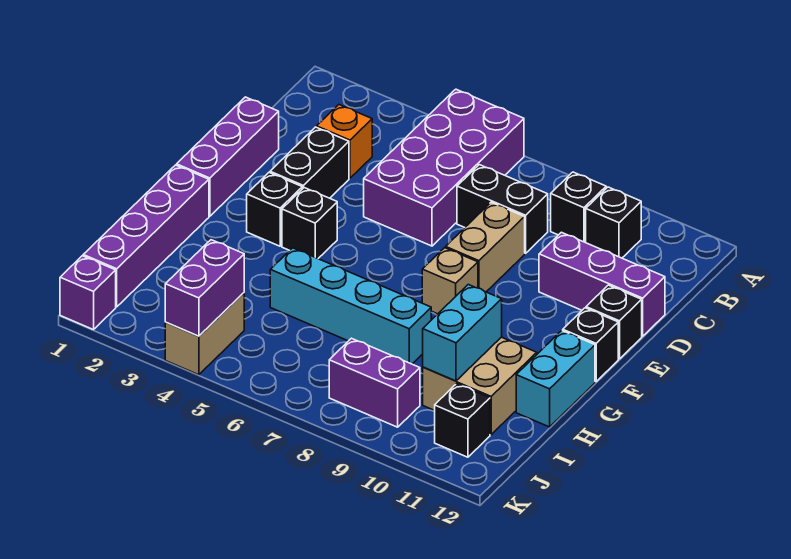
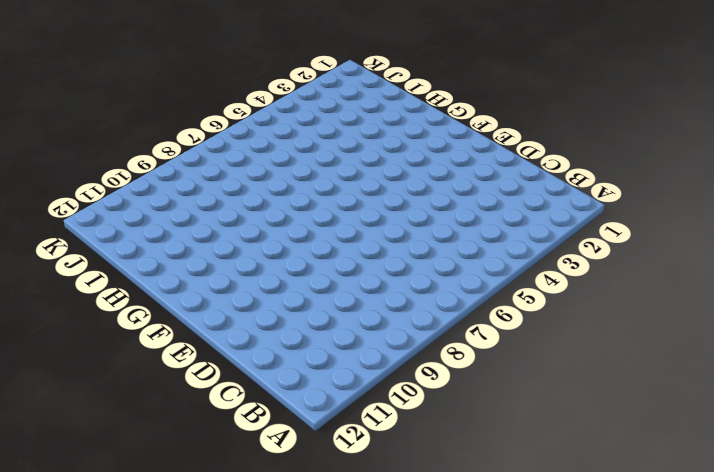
none -> purple 2x4 brick [364,89,524,246]
none -> black 1x1 brick [551,172,606,243]
none -> black 1x1 brick [586,187,641,258]

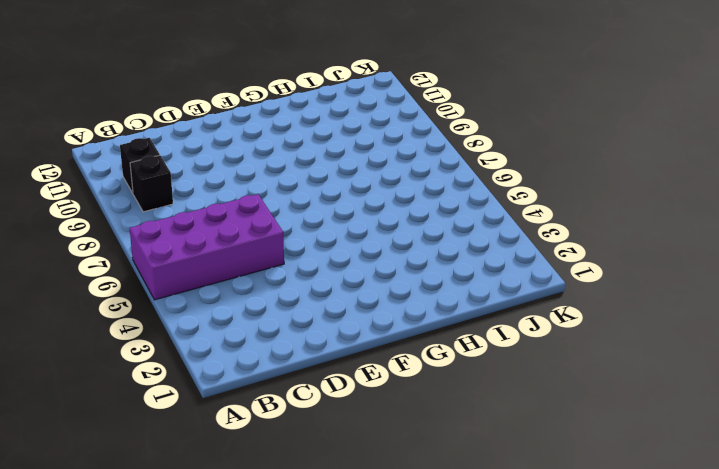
none -> orange 1x1 brick [317,105,372,178]
none -> black 1x2 brick [457,165,548,253]
none -> purple 1x3 brick [177,97,279,216]

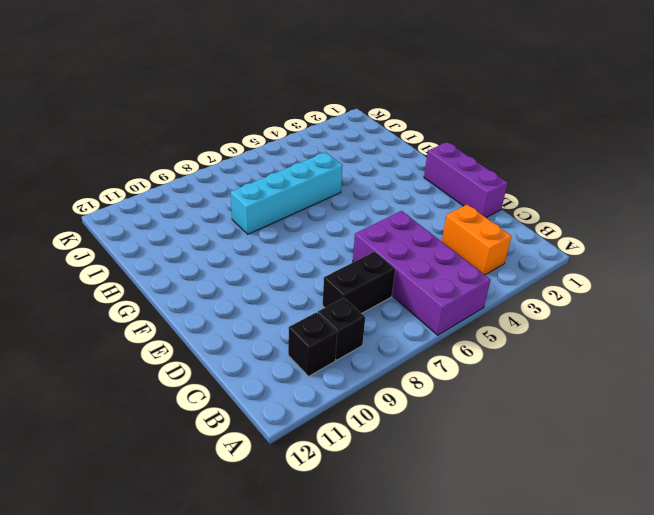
orange 1x2 brick [442,204,511,275] -> orange 1x1 brick [317,105,372,178]
none -> black 1x2 brick [270,127,349,198]
none -> tan 1x2 brick [446,202,525,292]
none -> purple 1x3 brick [539,232,665,336]

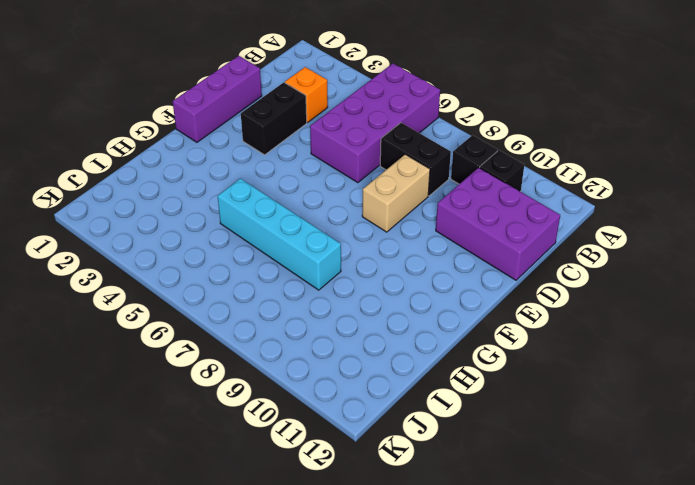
purple 2x3 brick [436,168,560,280] -> purple 1x3 brick [539,232,665,336]
none -> black 1x1 brick [586,285,642,359]
none -> black 1x1 brick [247,173,302,246]
none -> black 1x1 brick [282,188,337,258]

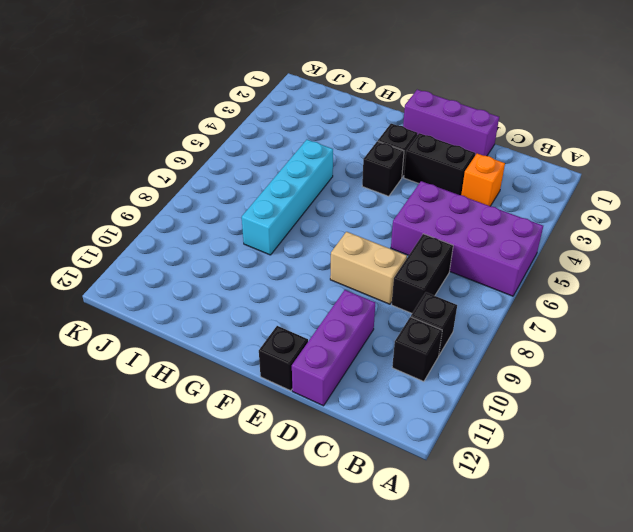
none -> tan 1x1 brick [422,248,478,314]
none -> black 1x1 brick [563,308,618,382]
none -> purple 1x4 brick [83,165,209,307]

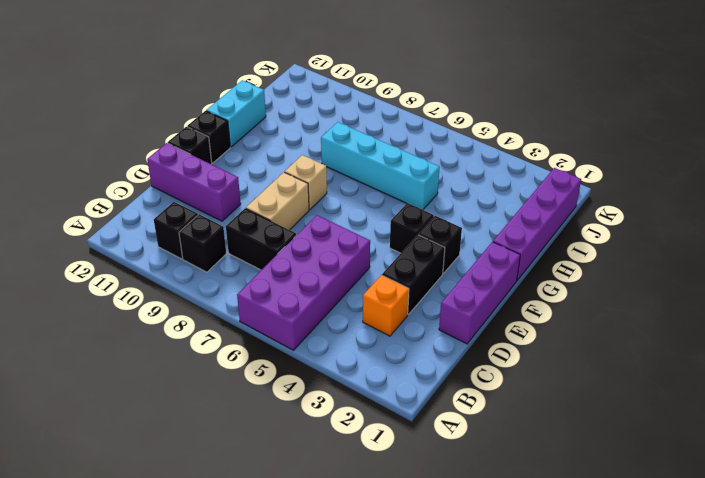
none -> tan 2x2 brick [423,337,537,434]
none -> tan 1x2 brick [165,293,244,375]
none -> purple 1x2 brick [329,338,420,427]

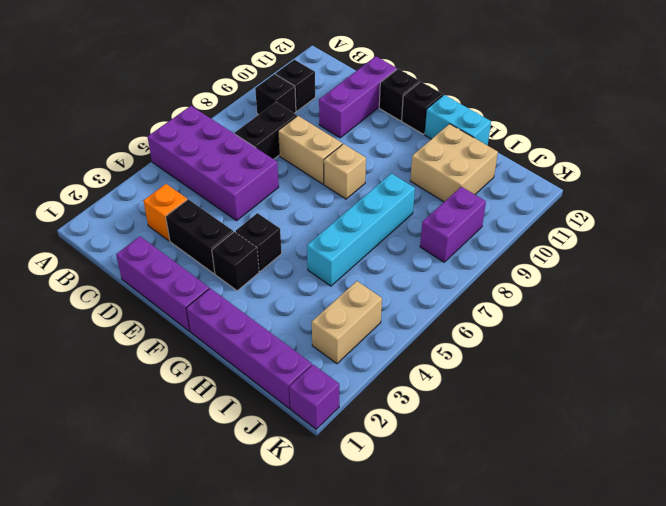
tan 1x2 brick [312,281,382,364] -> tan 1x2 brick turned to [165,293,244,375]
none -> black 1x1 brick [435,384,490,457]
none -> cyan 1x2 brick [423,285,502,381]
none -> purple 1x2 brick [165,240,244,336]

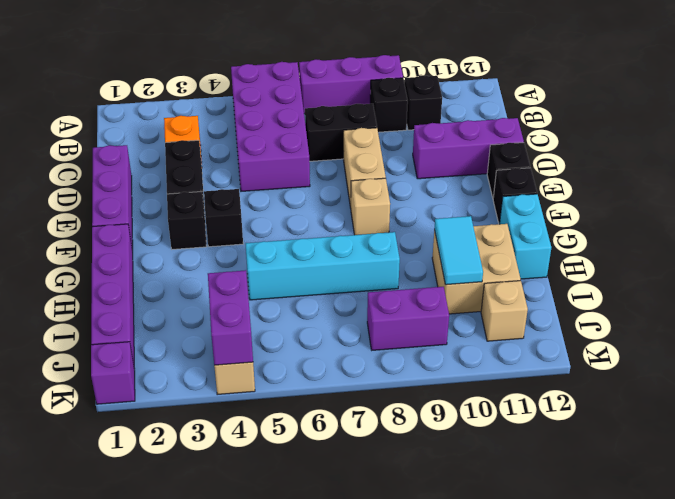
purple 1x3 brick [299,55,403,114] -> none
cyan 1x2 tile [434,216,483,285] -> cyan 1x2 brick [423,285,502,381]
tan 1x1 brick [481,281,528,341] -> black 1x1 brick [435,384,490,457]

